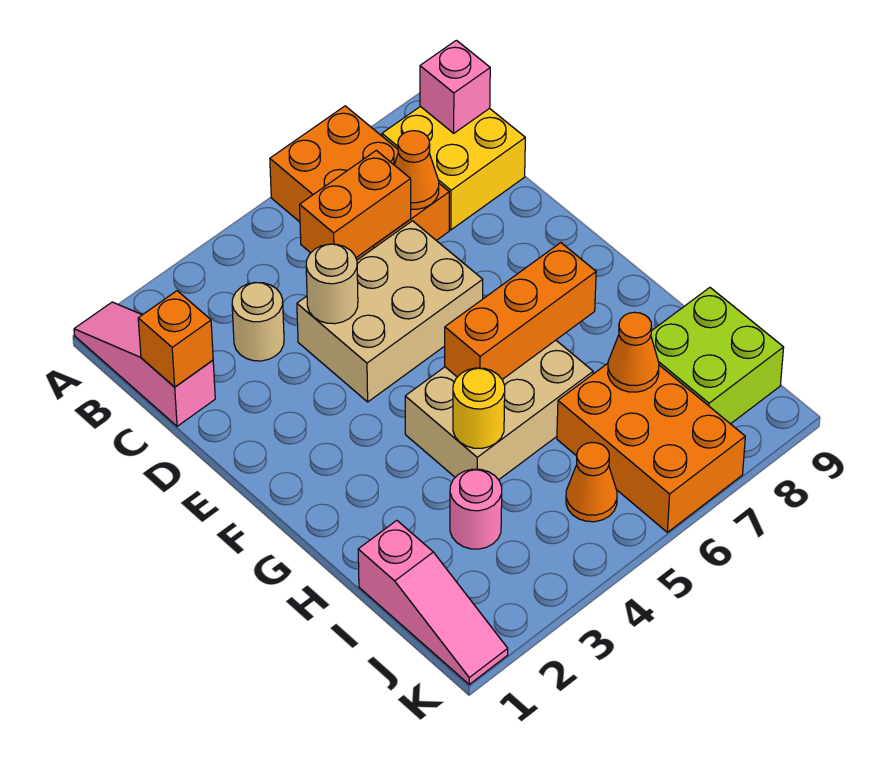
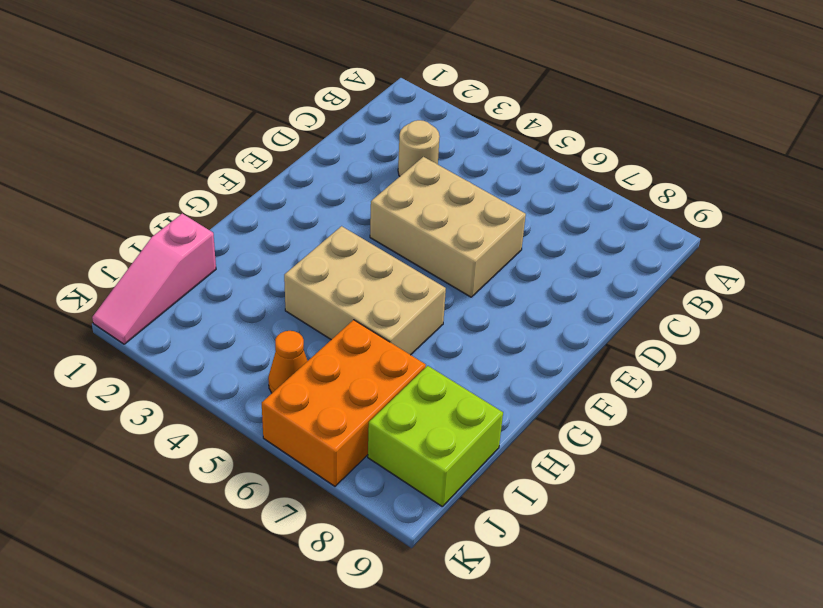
none -> pink 1x3 slope [74,302,215,426]
none -> orange 2x3 brick [270,106,449,260]
none -> yellow 2x2 brick [382,106,525,230]

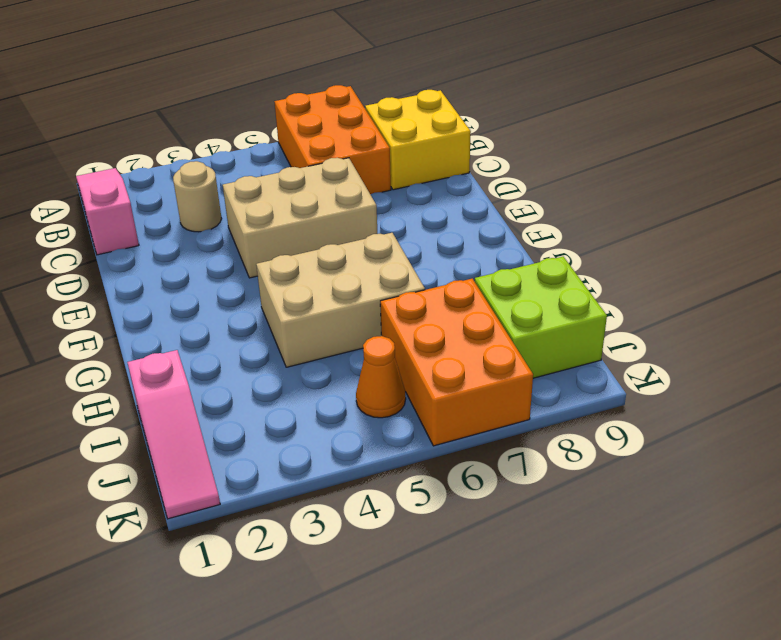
none -> pink 1x1 round brick [450,469,502,549]
none -> pink 1x1 brick [420,40,490,133]
none -> orange 1x1 brick [138,291,213,387]

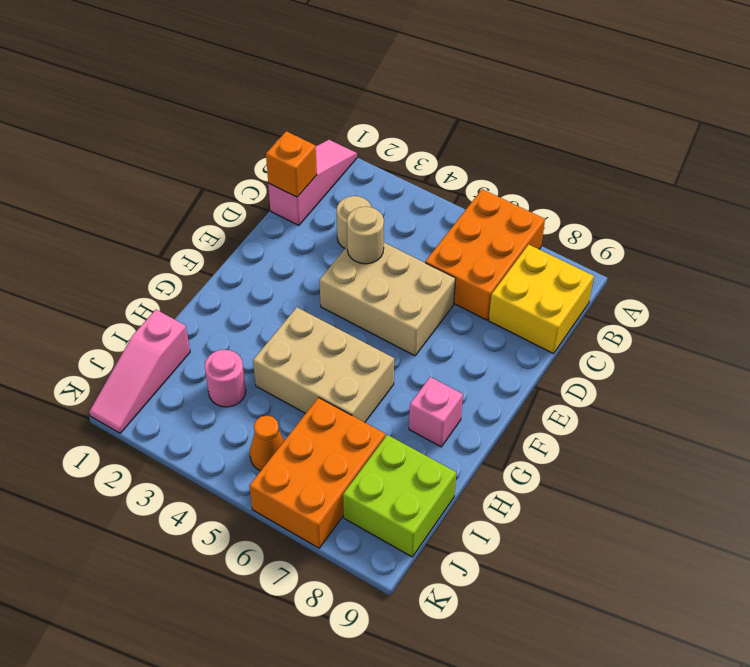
pink 1x1 brick [409,377,463,447] -> pink 1x1 brick moved to [420,40,490,133]
none -> orange 1x2 brick [300,150,411,258]
none -> orange 1x1 cone [394,131,439,209]
none -> orange 1x3 brick [445,243,596,379]

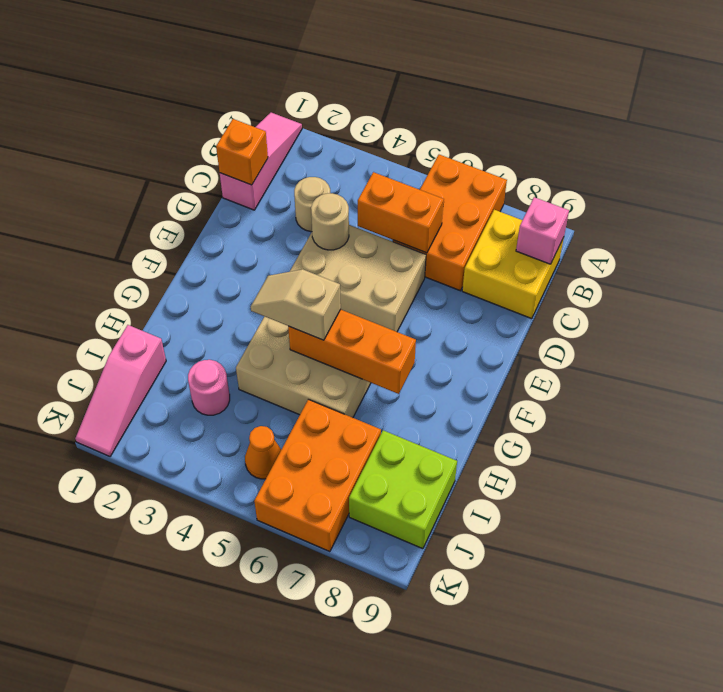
tan 1x2 slope [251,269,341,340] -> none
none -> orange 1x1 cone [394,131,439,209]
none -> yellow 1x1 round brick [453,368,505,448]
none -> orange 1x1 cone [608,312,659,392]

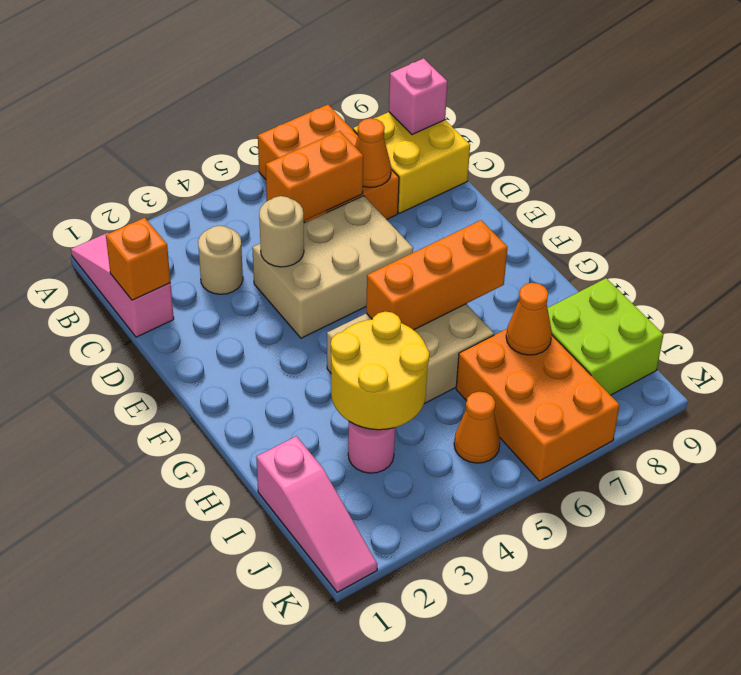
yellow 2x2 round brick [331,312,429,430] -> yellow 1x1 round brick [453,368,505,448]

